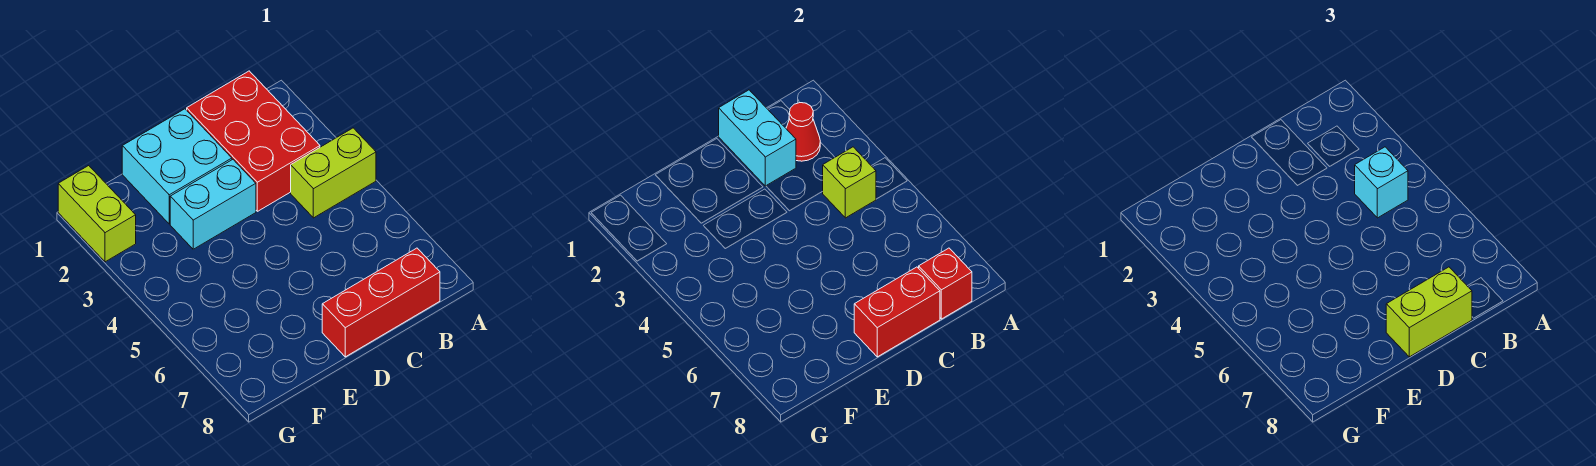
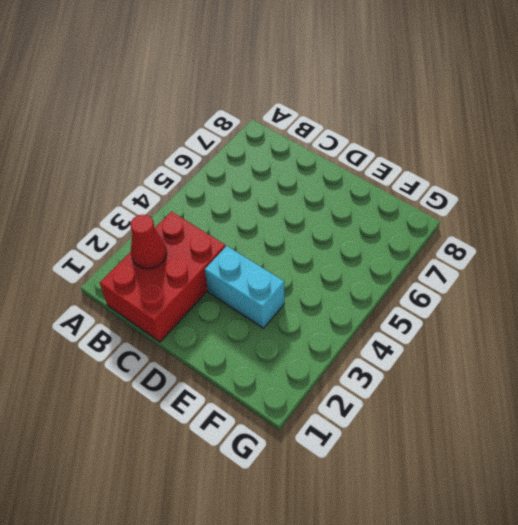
none -> lime 1x2 brick [291,128,376,218]
none -> red 1x3 brick [322,248,440,357]
none -> cyan 2x2 brick [122,109,232,224]

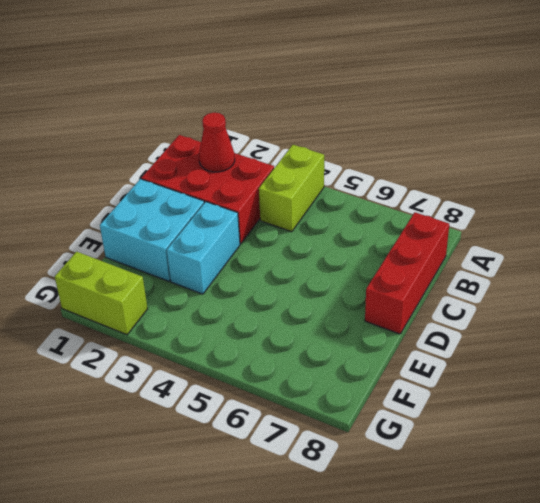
none -> lime 1x1 brick [822,147,876,218]
none -> red 1x1 brick [919,248,972,319]
none -> cyan 1x2 brick [719,90,796,186]

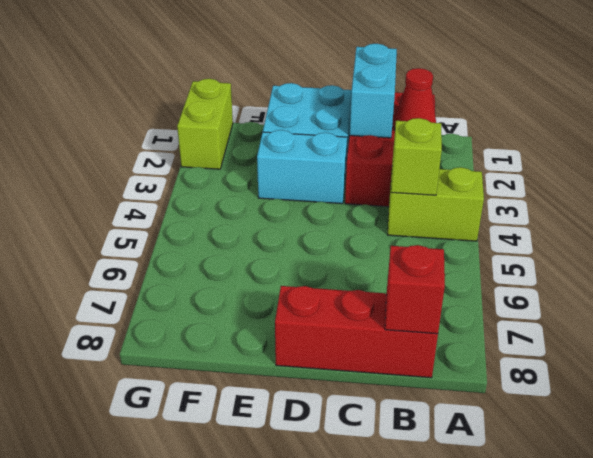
none -> red 1x2 brick [854,267,940,357]
none -> cyan 1x1 brick [1355,147,1408,218]
none -> lime 1x2 brick [1386,267,1472,357]

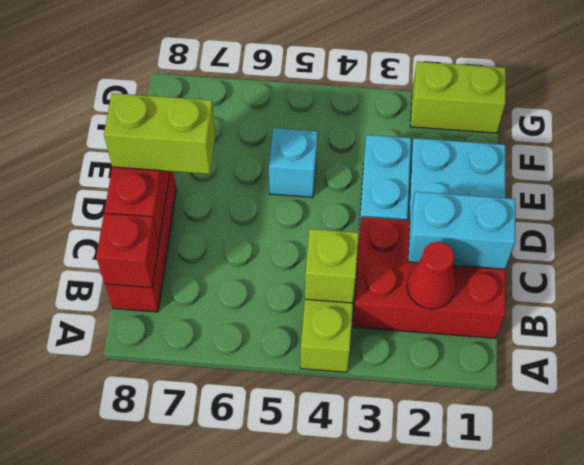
lime 1x2 brick [104,93,216,174] -> lime 1x2 brick turned to [1386,267,1472,357]
cyan 1x1 brick [269,128,317,197] -> cyan 1x1 brick moved to [1355,147,1408,218]

